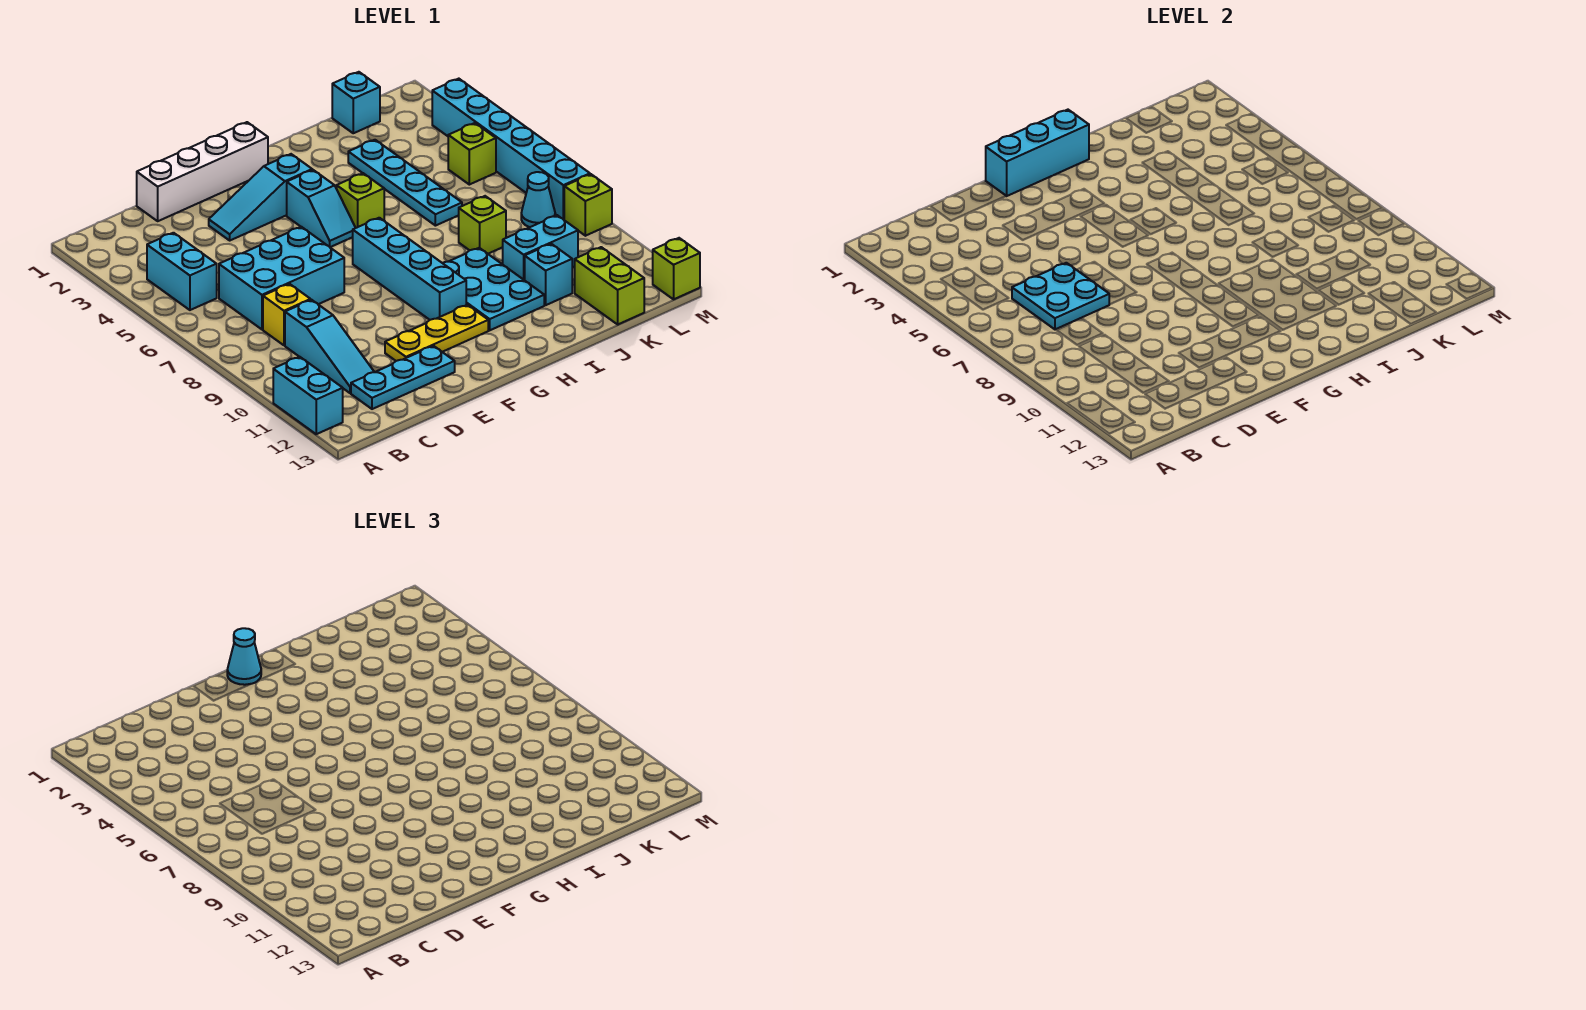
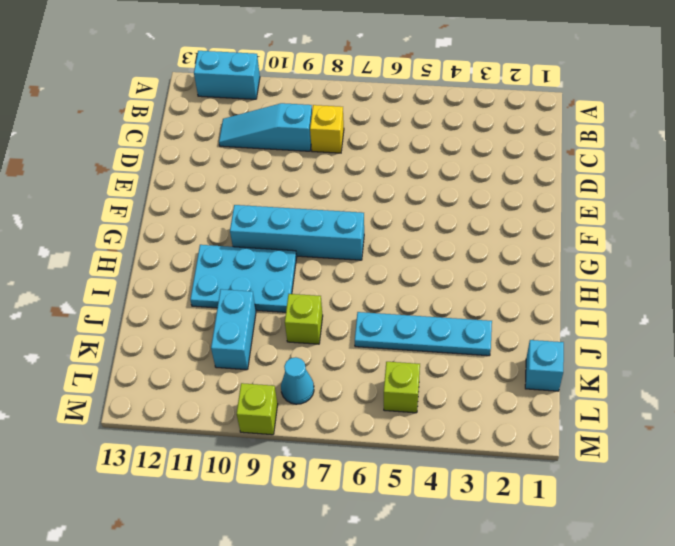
none -> cyan 1x2 brick [147,233,217,310]
none -> cyan 2x3 brick [219,227,344,329]
none -> cyan 1x3 plate [351,346,455,409]

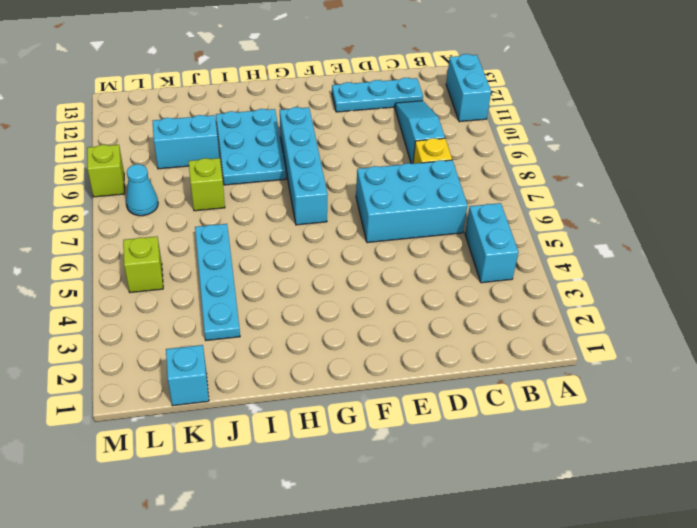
none -> white 1x4 brick [137,122,268,221]
none -> cyan 1x3 slope [209,154,312,240]
none -> yellow 1x3 plate [385,305,488,361]

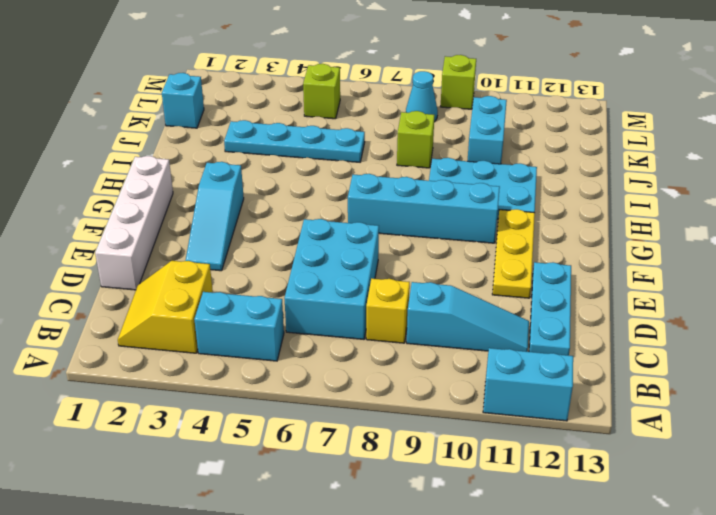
yellow 2x2 slope [118,261,213,353] -> none
none -> cyan 1x2 slope [287,170,355,247]
none -> lime 1x1 brick [337,173,384,228]
none -> cyan 1x1 brick [525,244,572,305]

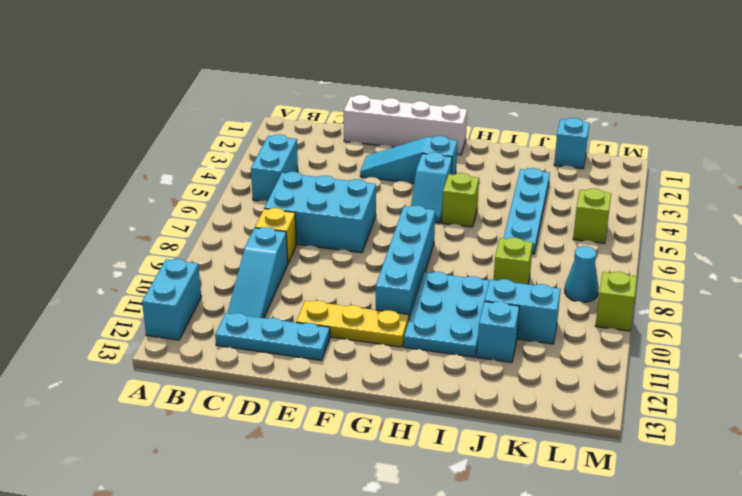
none -> lime 1x2 brick [575,247,644,324]
none -> cyan 1x6 brick [432,79,590,220]
none -> lime 1x1 brick [653,238,700,299]

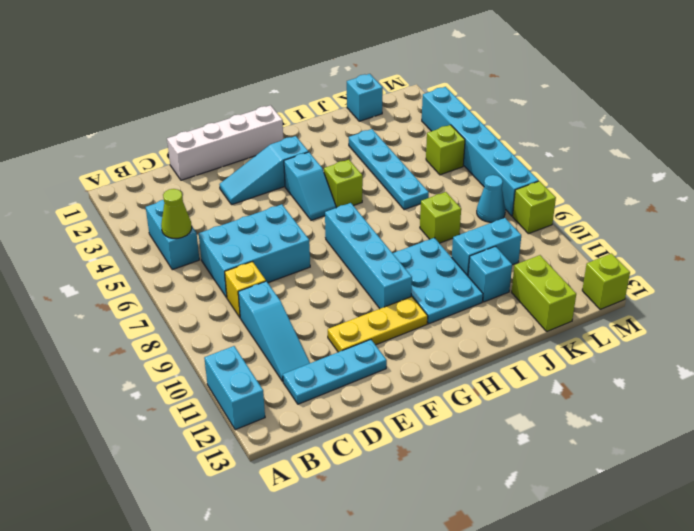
lime 1x1 cone [161,189,192,238] -> none
none -> cyan 2x2 plate [1012,263,1110,329]
none -> cyan 1x3 brick [986,110,1089,196]
none -> cyan 1x1 cone [227,628,261,685]

